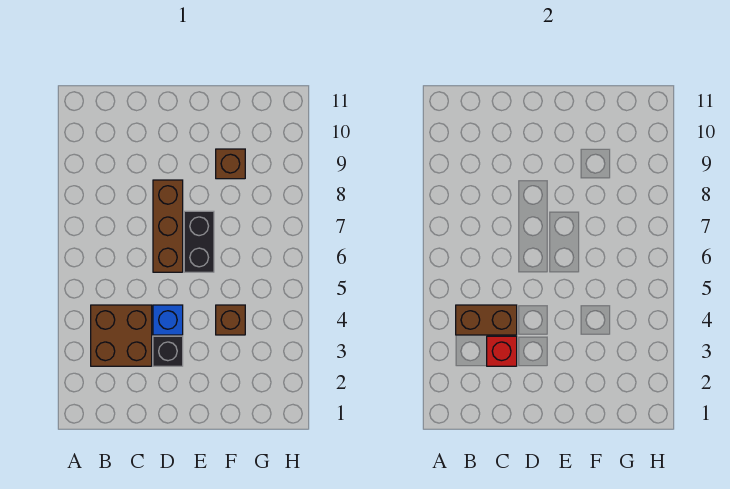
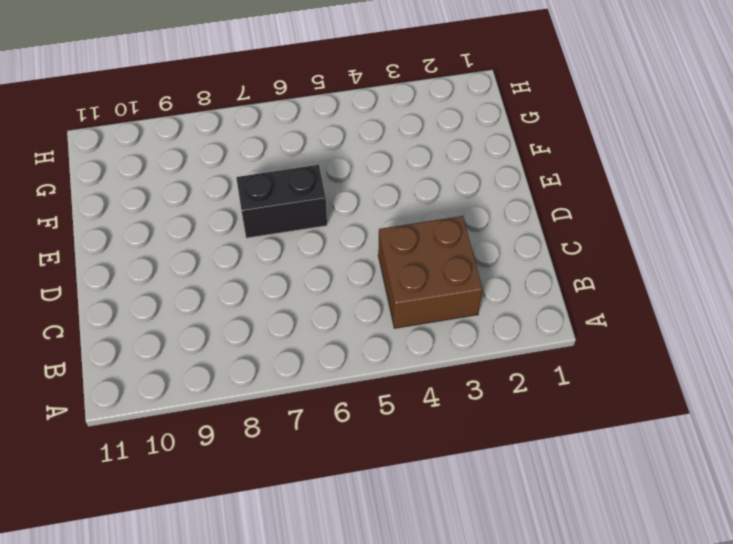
none -> black 1x1 brick [153,336,183,366]
none -> blue 1x1 brick [153,305,183,335]

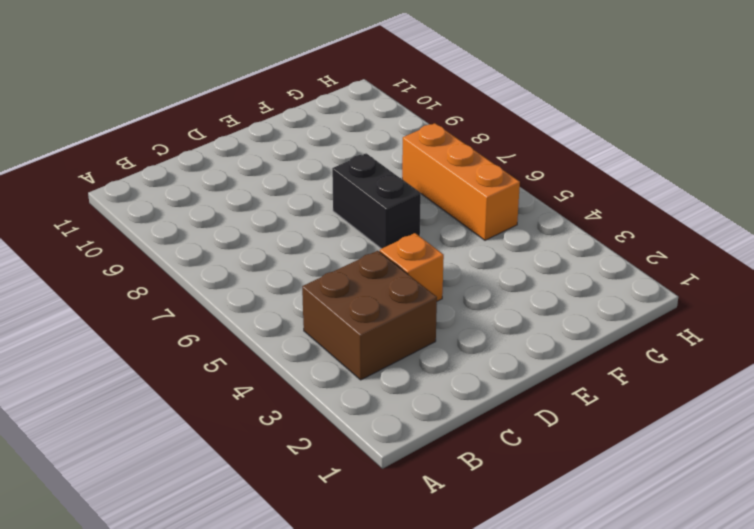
orange 1x1 brick [380,233,444,301] -> blue 1x1 brick [153,305,183,335]
orange 1x3 brick [402,123,520,240] -> none
none -> black 1x1 brick [153,336,183,366]
none -> brown 1x3 brick [153,180,183,272]

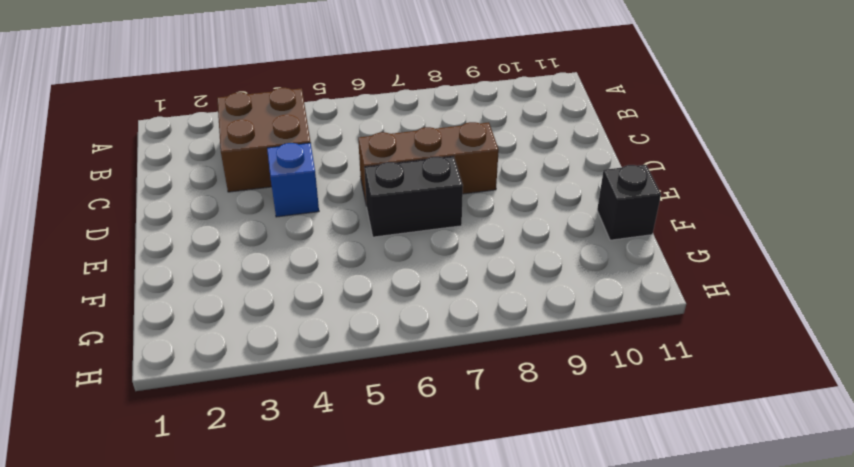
black 1x1 brick [597,165,661,240] -> black 1x1 brick moved to [153,336,183,366]
none -> brown 1x1 brick [216,305,245,335]
none -> brown 1x1 brick [216,149,245,179]

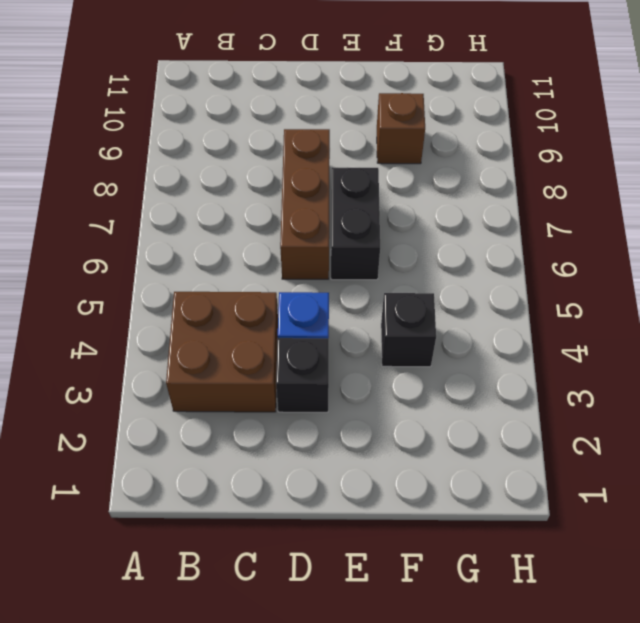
black 1x1 brick [381,293,436,367] -> brown 1x1 brick [216,305,245,335]
none -> brown 1x2 brick [456,305,517,335]
none -> red 1x1 brick [487,336,517,366]

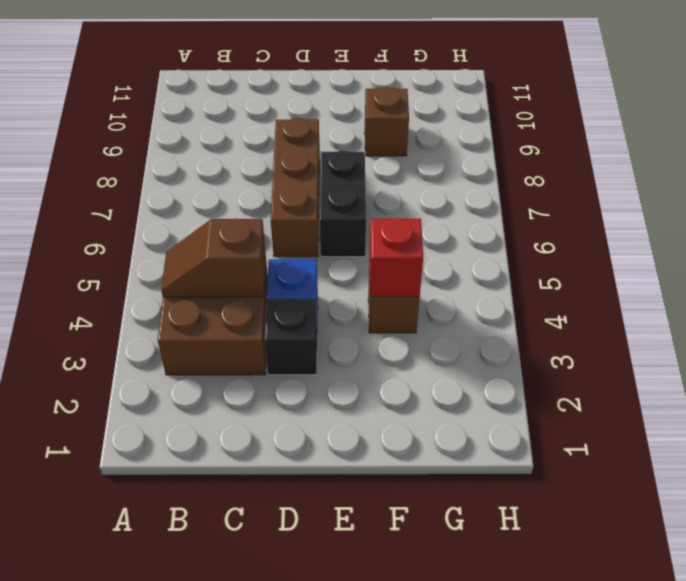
brown 1x2 slope [161,219,266,297] -> brown 1x2 brick [456,305,517,335]
red 1x1 brick [369,218,423,297] -> red 1x1 brick moved to [487,336,517,366]

